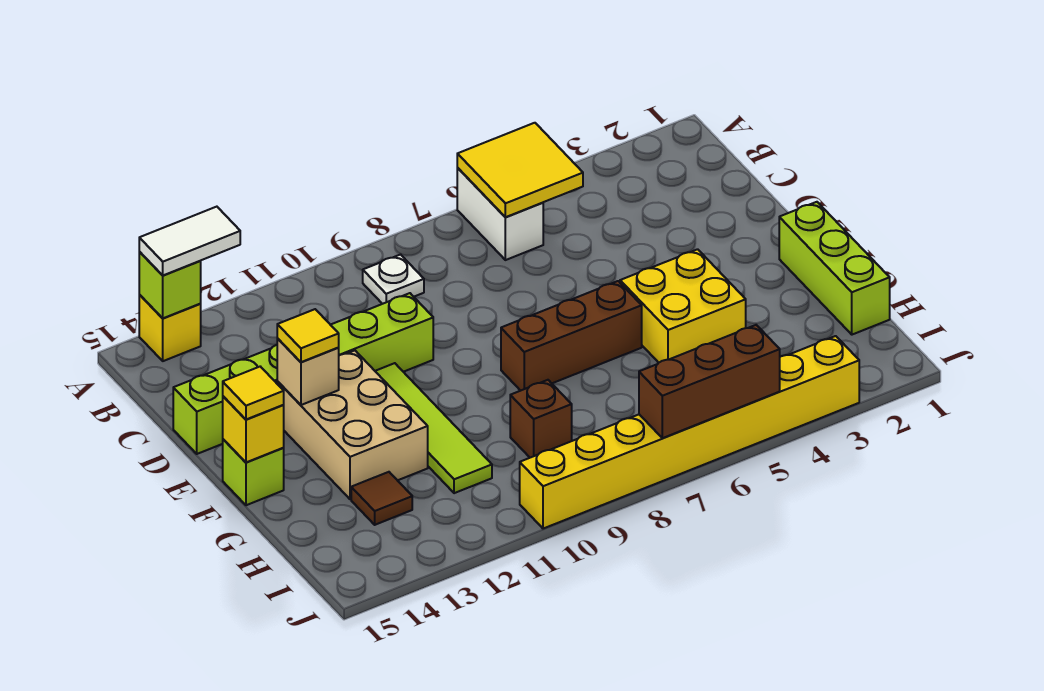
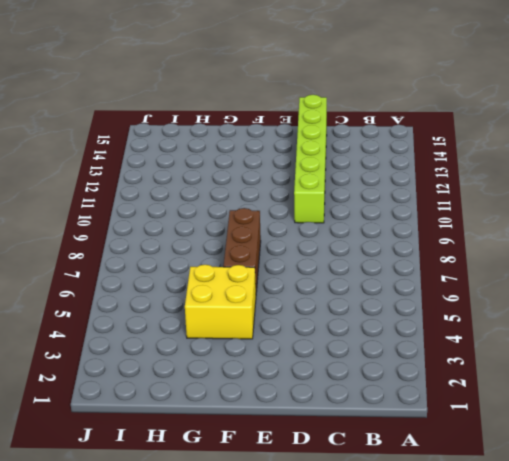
none -> white 1x2 brick [457,168,543,260]
none -> yellow 1x1 brick [139,295,201,361]
none -> white 1x1 plate [363,255,424,304]

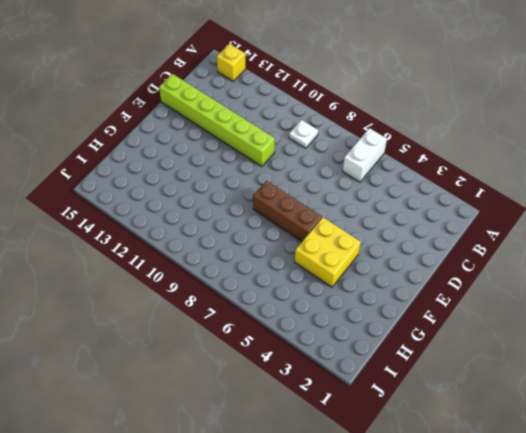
none -> lime 1x4 tile [375,363,492,493]
none -> tan 2x3 brick [277,351,428,499]
none -> lime 1x3 brick [779,202,890,335]

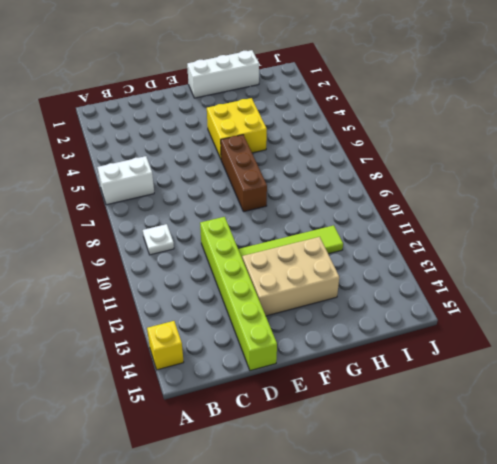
white 1x3 brick [187,50,259,98] -> lime 1x3 brick [779,202,890,335]
none -> lime 1x1 brick [223,439,284,505]
none -> brown 1x1 brick [510,380,572,458]
none -> brown 1x1 tile [351,472,412,525]

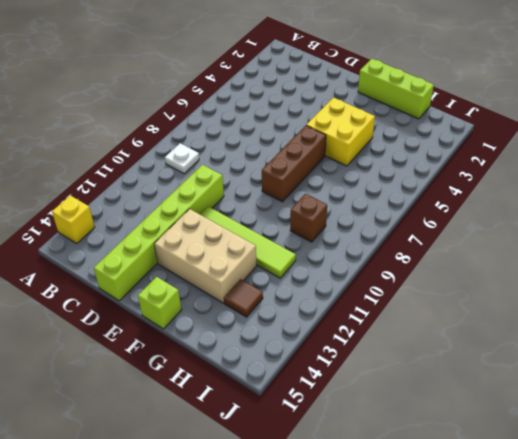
none -> white 1x2 brick [457,168,543,260]
none -> yellow 1x8 brick [520,336,859,529]
none -> yellow 2x2 tile [457,123,583,217]

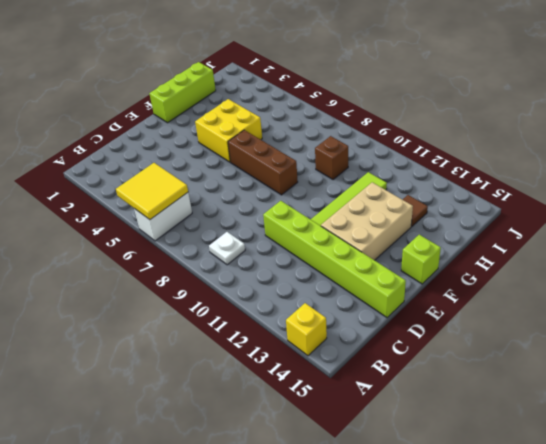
none -> yellow 1x8 brick [520,336,859,529]
none -> lime 1x1 brick [139,252,201,318]
none -> tan 1x1 brick [277,339,339,405]

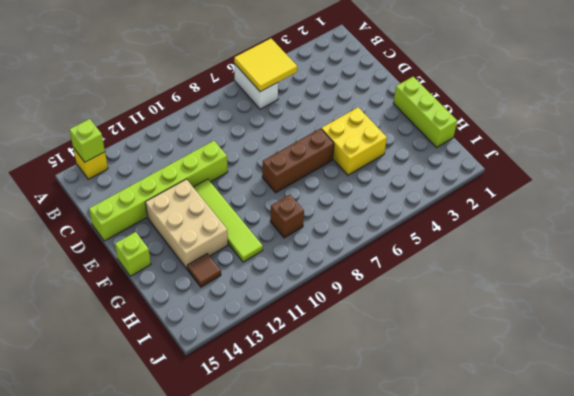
none -> white 1x1 plate [363,255,424,304]
none -> yellow 1x8 brick [520,336,859,529]
none -> tan 1x1 brick [277,339,339,405]

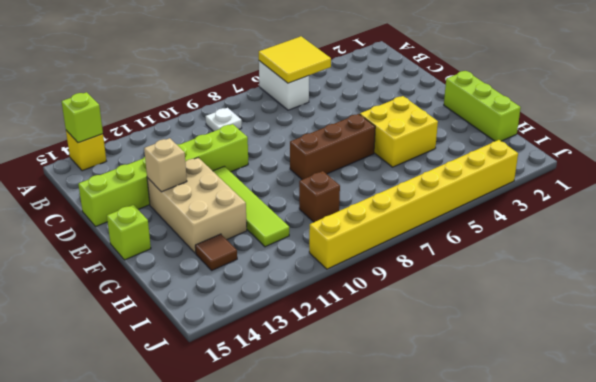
none -> yellow 1x1 brick [223,396,284,462]
none -> brown 1x3 brick [639,325,780,438]
none -> white 1x2 tile [139,207,240,275]

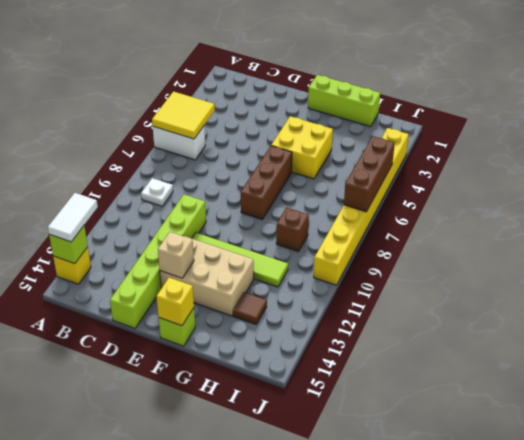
none -> yellow 1x1 tile [277,309,339,362]
none -> yellow 1x1 tile [223,367,284,419]

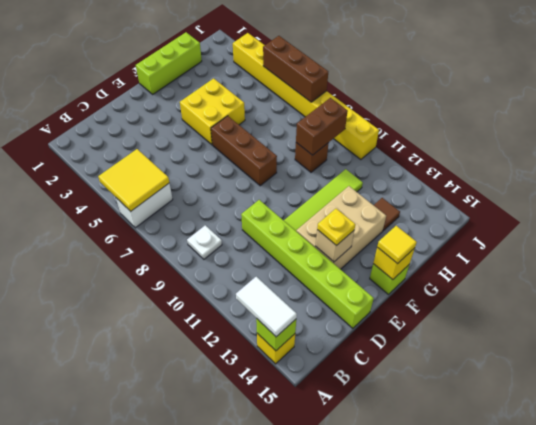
yellow 1x1 plate [317,209,355,246] -> yellow 1x1 tile [277,309,339,362]
brown 1x2 brick [296,98,348,155] -> none

